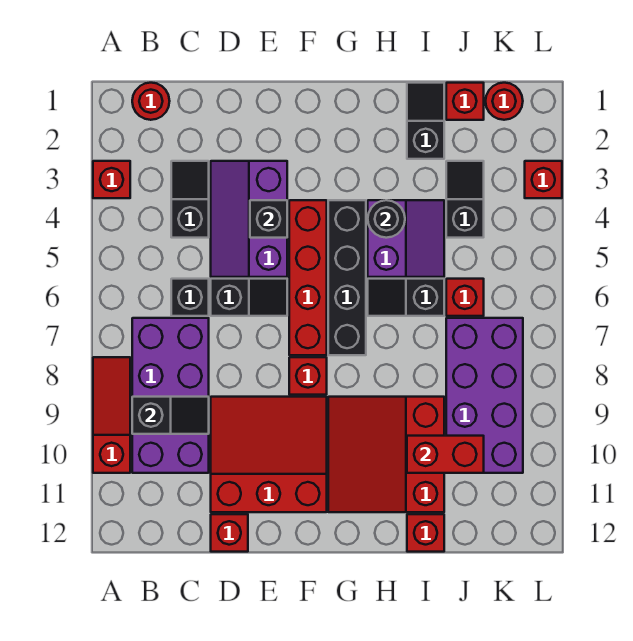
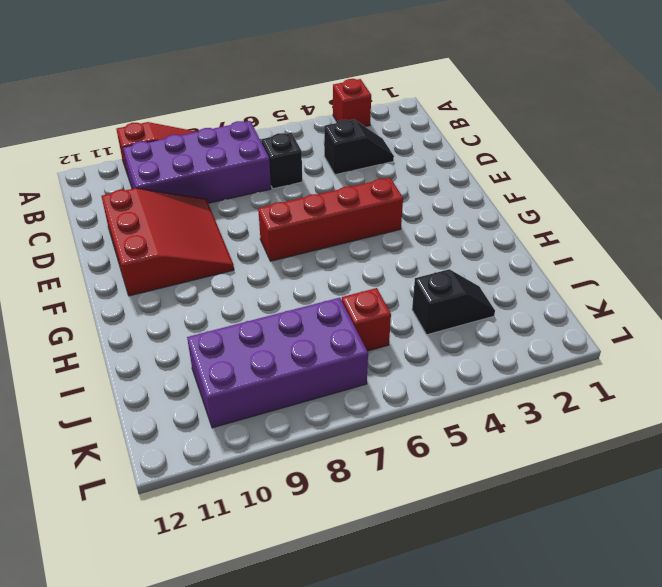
none -> red 1x1 round brick [132,83,170,120]
none -> purple 2x3 slope [211,161,287,277]
none -> black 1x2 slope [211,279,287,316]

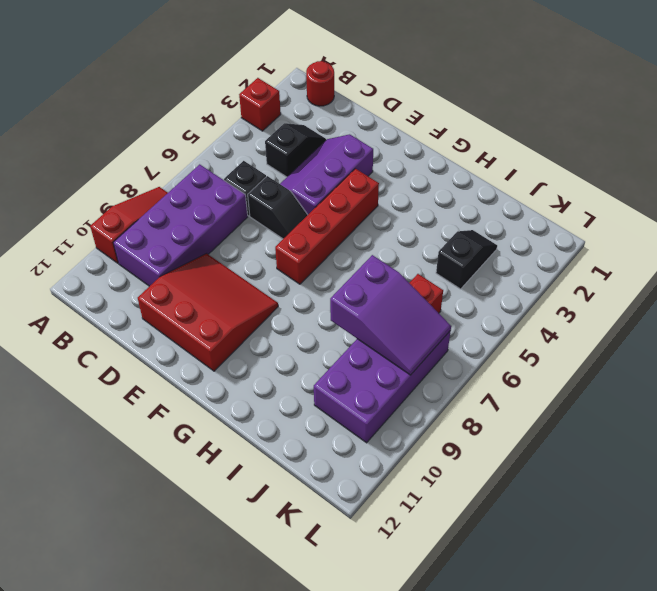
purple 2x3 slope [330,255,451,375] -> none
none -> red 1x1 brick [211,514,248,552]
none -> red 1x1 brick [289,357,327,395]
none -> black 1x4 brick [328,200,366,355]

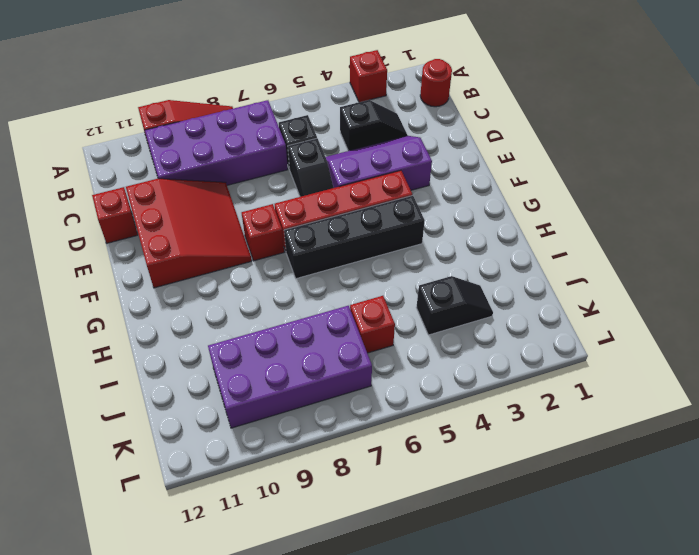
none -> red 3x3 slope [328,397,444,512]
none -> purple 2x2 slope [368,200,444,277]
none -> black 1x2 slope [368,279,444,316]

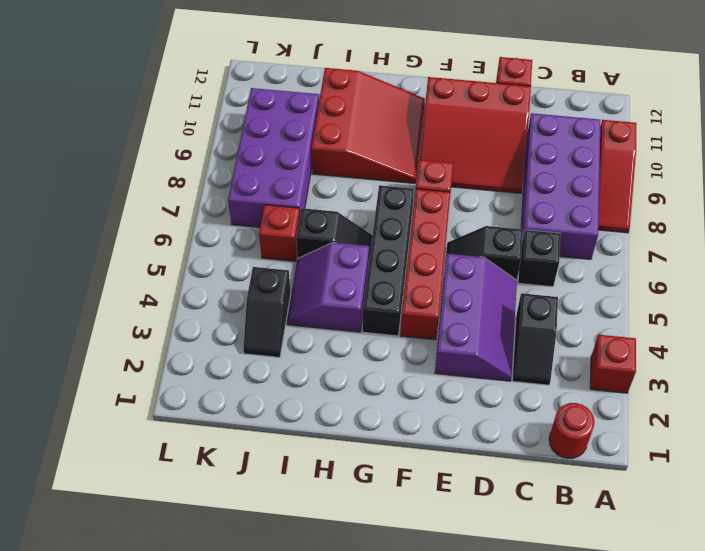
none -> black 1x2 slope [407,83,444,159]
none -> red 1x1 brick [407,514,444,552]
none -> red 1x1 brick [446,83,484,120]

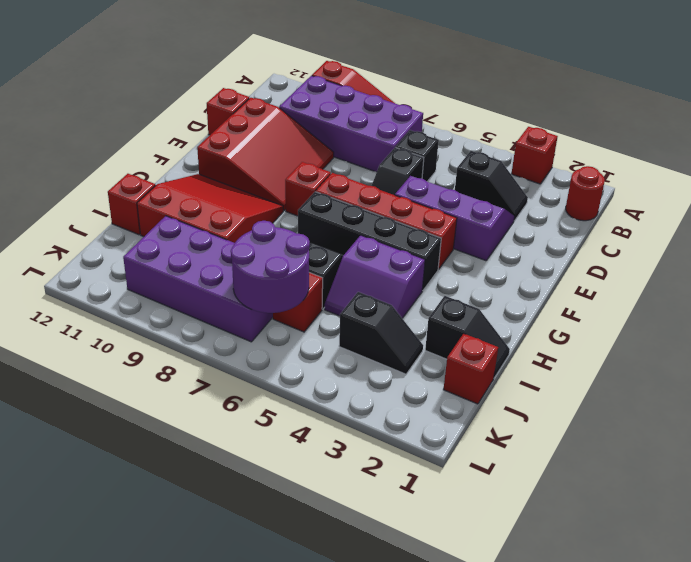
purple 2x2 round brick [231,221,310,313] -> none
none -> red 1x1 round brick [486,83,523,120]
none -> red 1x1 brick [525,161,562,198]
none -> black 1x2 slope [132,397,209,434]

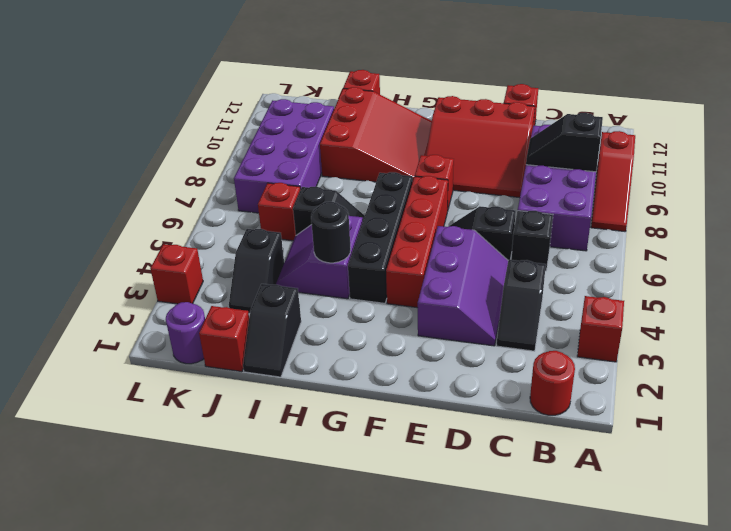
purple 1x1 round brick [166,302,205,364] -> red 1x1 round brick [486,83,523,120]
none -> black 1x1 brick [250,200,287,238]
none -> red 1x2 brick [407,436,484,473]

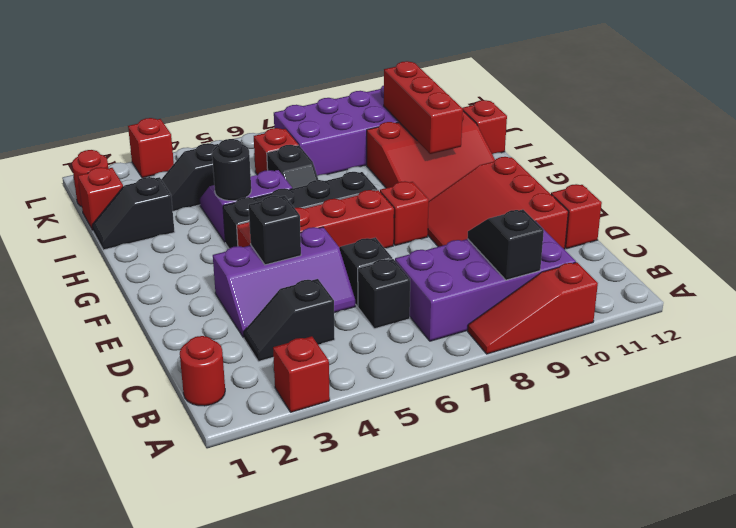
red 1x3 brick [384,61,463,154] -> red 1x2 brick [407,436,484,473]

